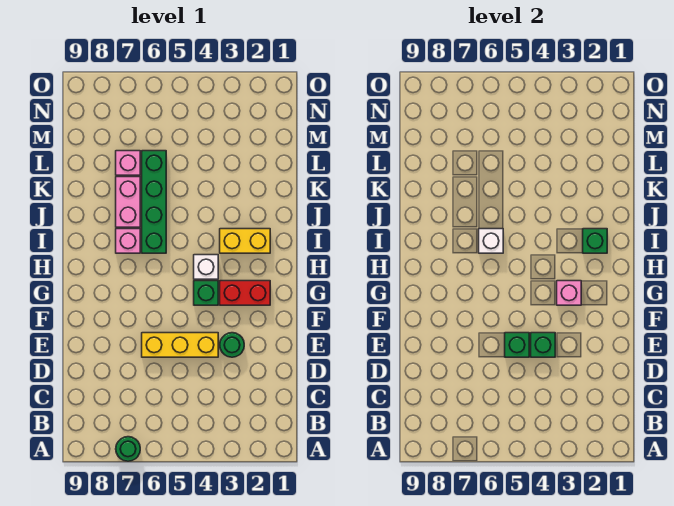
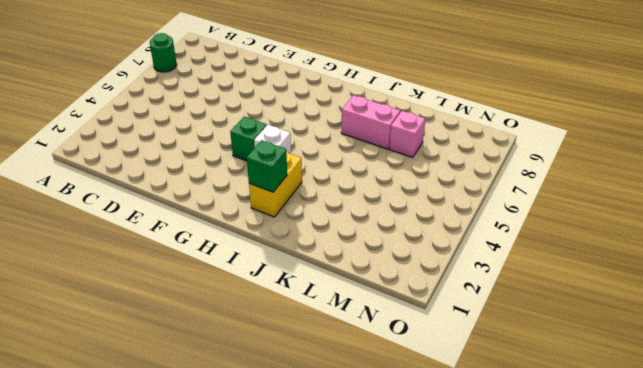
none -> green 1x1 round brick [220,333,244,357]
none -> yellow 1x3 brick [142,333,218,357]
none -> red 1x2 brick [220,281,270,305]

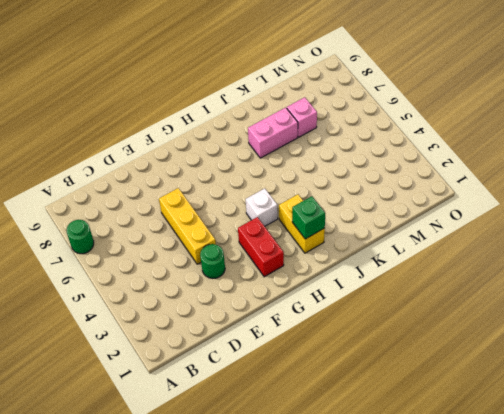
none -> green 1x1 brick [194,281,218,305]
none -> green 1x4 brick [142,151,166,253]
none -> pink 1x1 brick [116,229,140,253]

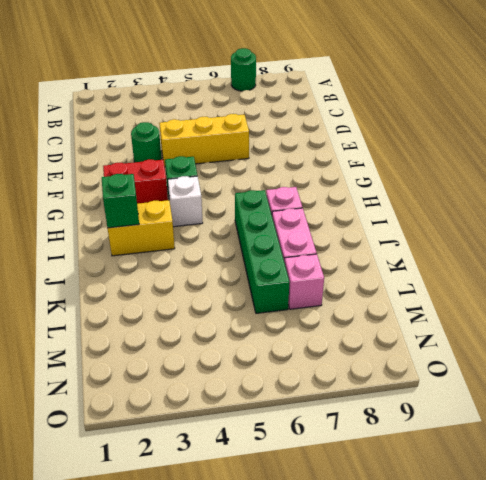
none -> green 1x1 brick [531,333,555,357]
none -> green 1x1 brick [505,333,529,357]
none -> pink 1x1 brick [557,281,581,305]

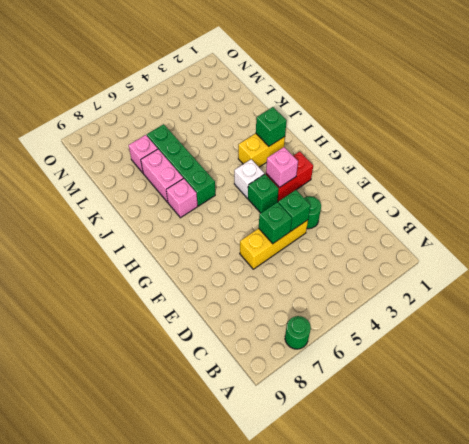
none -> white 1x1 brick [479,229,503,253]

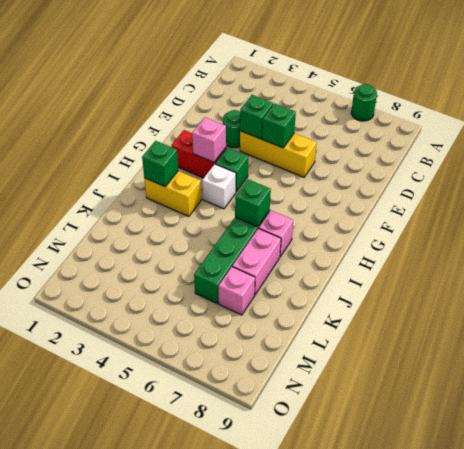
green 1x1 brick [235,179,271,227] -> white 1x1 brick [479,229,503,253]

